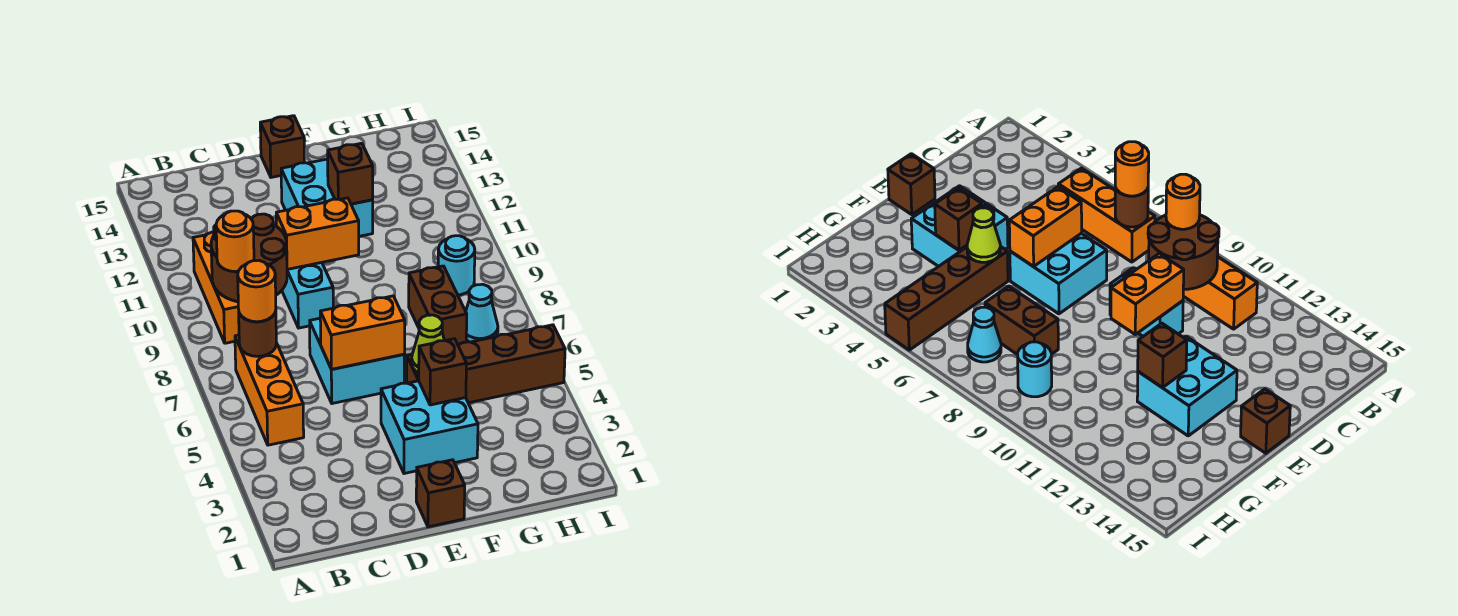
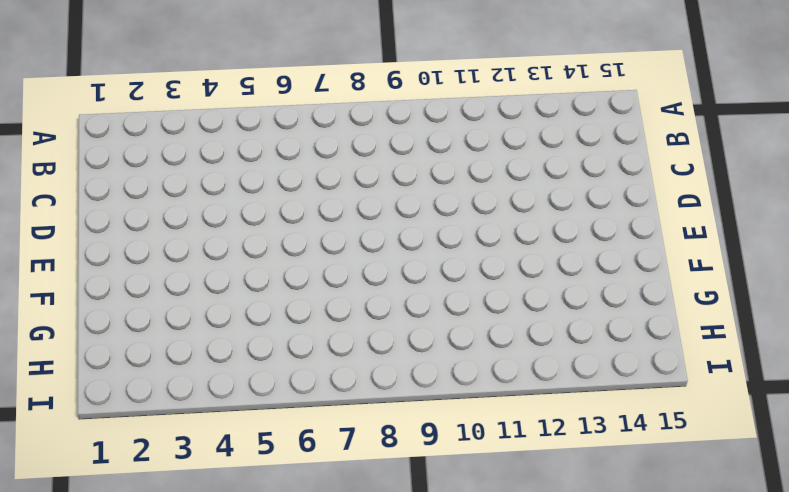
none -> orange 1x3 brick [235,335,304,445]
none -> orange 1x3 brick [193,232,239,343]
none -> cyan 2x2 brick [310,318,404,404]

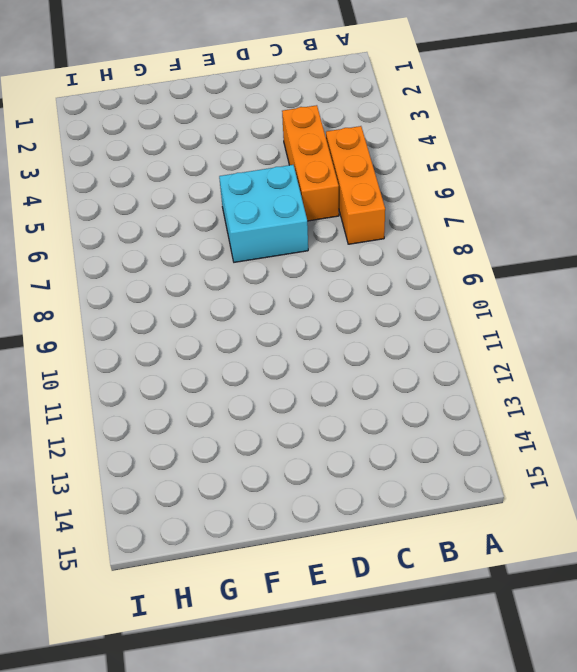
orange 1x3 brick [282,105,339,221] -> orange 1x3 brick moved to [193,232,239,343]
none -> cyan 1x2 brick [282,263,333,328]
none -> brown 1x1 brick [416,460,465,527]
none -> cyan 2x2 brick [381,381,478,474]

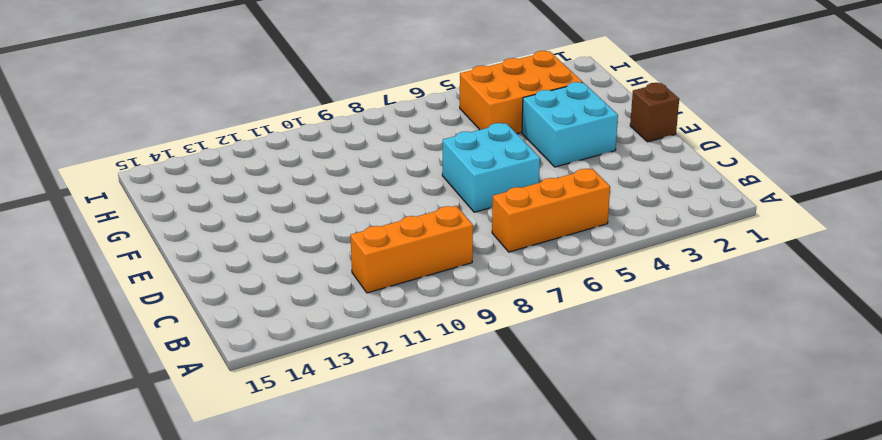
orange 2x3 brick [460,51,582,134] -> brown 1x4 brick [407,325,565,403]
none -> cyan 1x2 brick [282,263,333,328]
none -> cyan 2x2 brick [281,159,373,236]
none -> brown 1x1 brick [260,116,304,177]

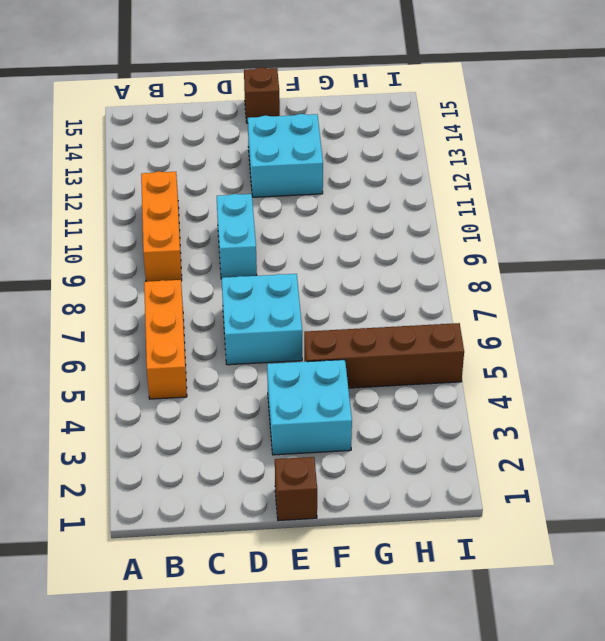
none -> brown 1x2 brick [409,266,467,345]
none -> cyan 1x1 cone [466,284,498,342]
none -> cyan 1x1 round brick [438,236,475,295]

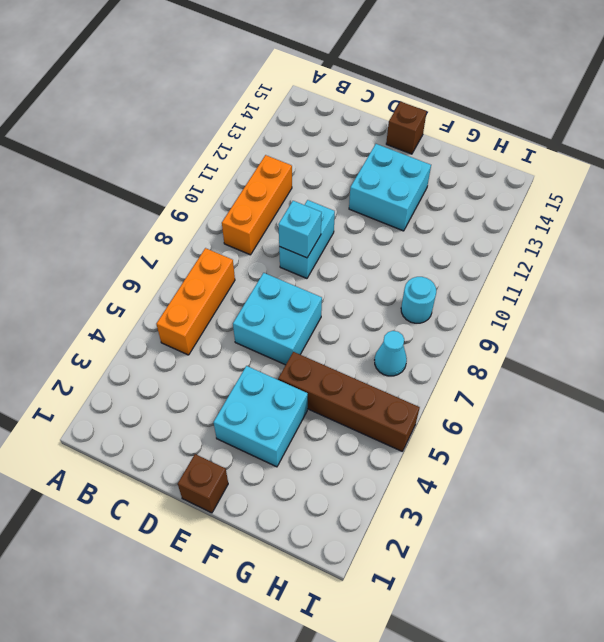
cyan 1x1 brick [278,201,322,258] -> none
none -> brown 1x2 brick [409,266,467,345]
none -> brown 1x1 round brick [239,311,276,356]
none -> brown 2x2 round brick [211,214,287,302]

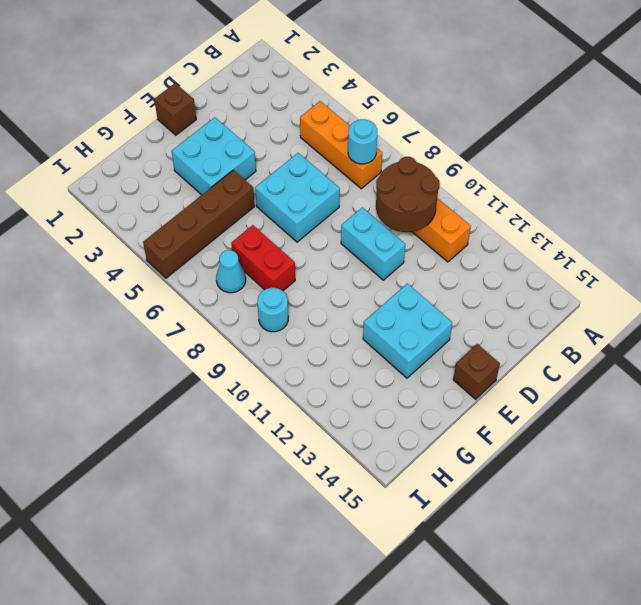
cyan 1x1 round brick [348,119,377,164] -> brown 1x1 round brick [239,311,276,356]
red 1x2 brick [231,225,295,291] -> brown 1x2 brick [409,266,467,345]
none -> orange 1x2 brick [320,296,405,369]
none -> orange 1x2 brick [276,198,359,269]
none -> brown 1x1 brick [419,339,466,405]

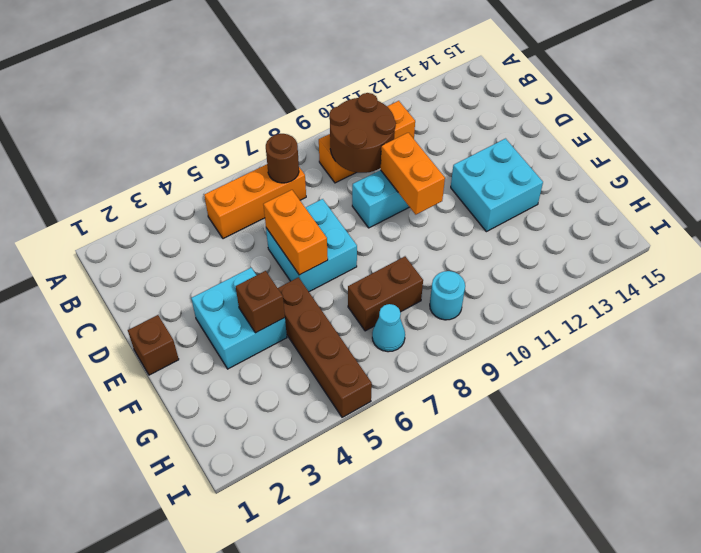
none -> brown 1x1 brick [260,116,304,177]
none -> lime 1x1 cone [412,315,444,373]
none -> brown 1x1 brick [328,143,373,204]

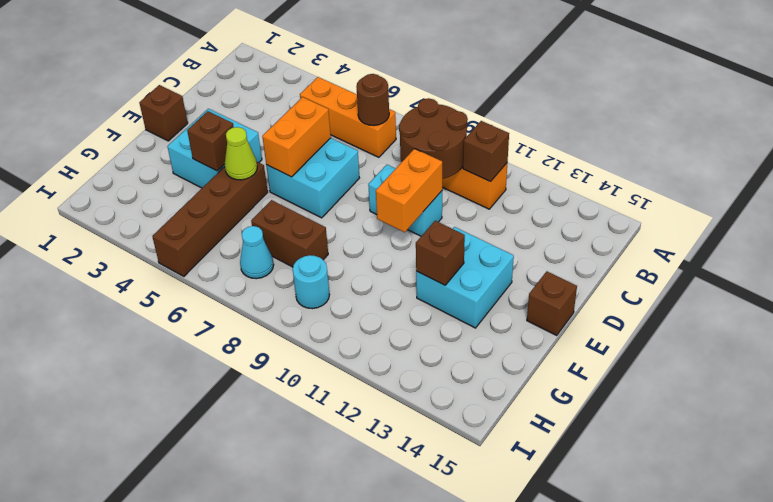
brown 1x1 brick [463,121,509,182] -> none
none -> orange 1x1 round brick [238,260,276,322]
none -> orange 1x1 round brick [216,211,254,272]

